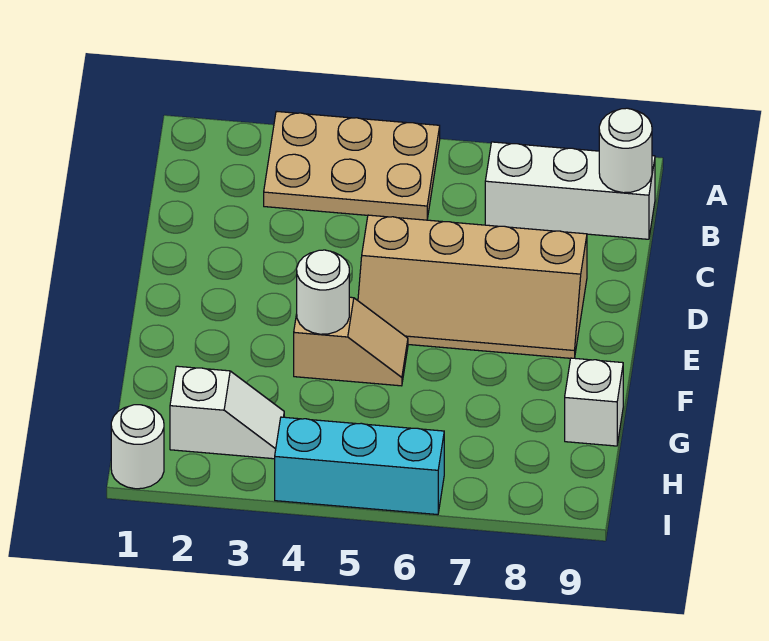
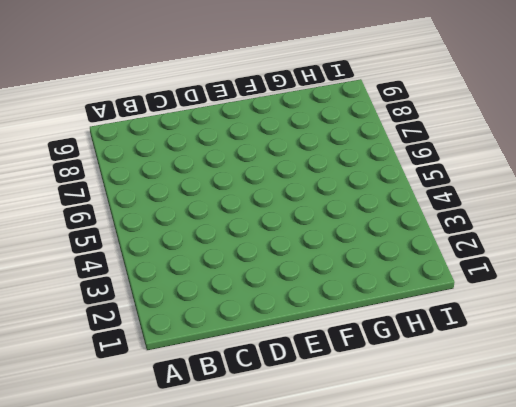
none -> tan 2x3 plate [264,111,440,220]
none -> white 1x3 brick [485,142,655,239]

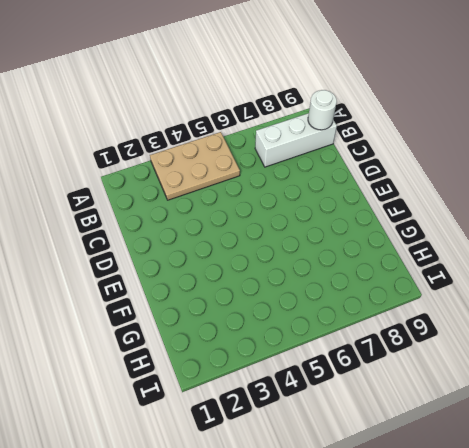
none -> tan 2x4 slope [358,215,587,358]
none -> tan 1x2 slope [294,297,408,386]

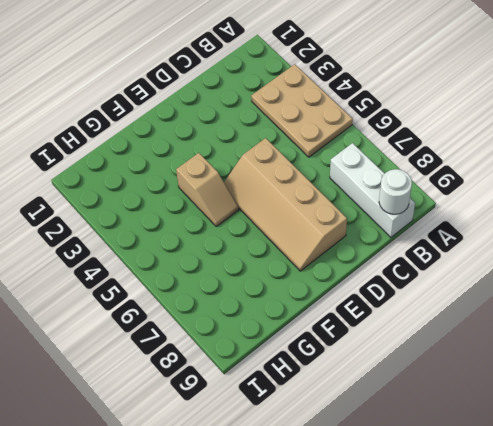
none -> white 1x1 brick [565,358,623,446]
none -> white 1x2 slope [170,366,284,459]

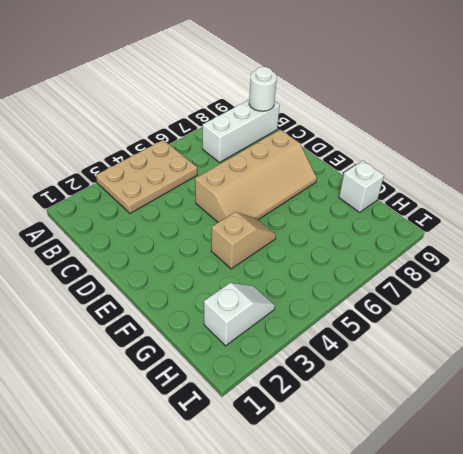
none -> white 1x1 round brick [111,405,164,489]
none -> cyan 1x3 brick [275,417,444,515]

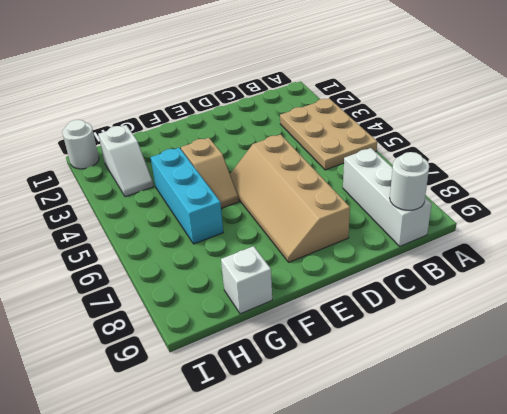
cyan 1x3 brick [151,148,223,244] -> cyan 1x3 brick moved to [275,417,444,515]
none -> white 1x1 round brick [297,250,349,334]

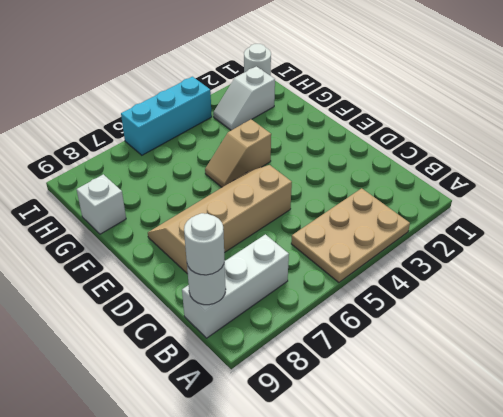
white 1x1 round brick [184,213,225,275] -> white 1x1 round brick moved to [297,250,349,334]

